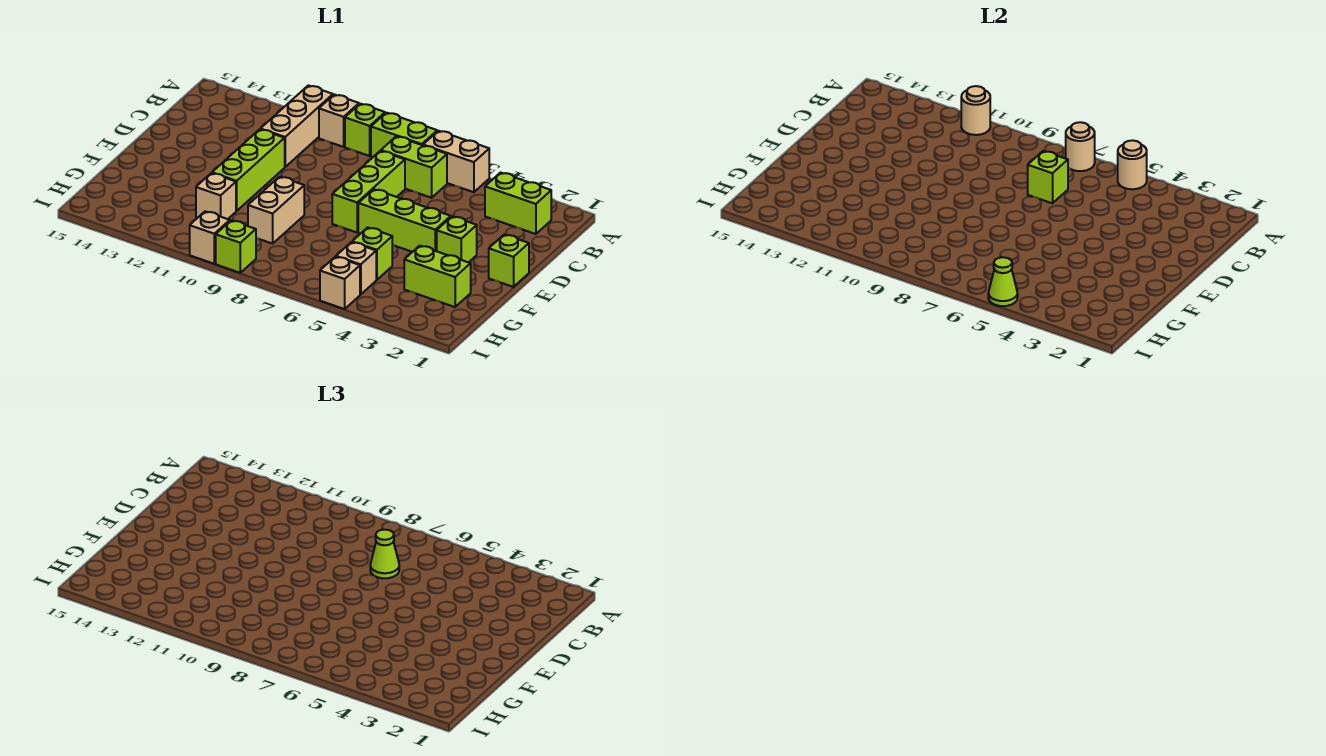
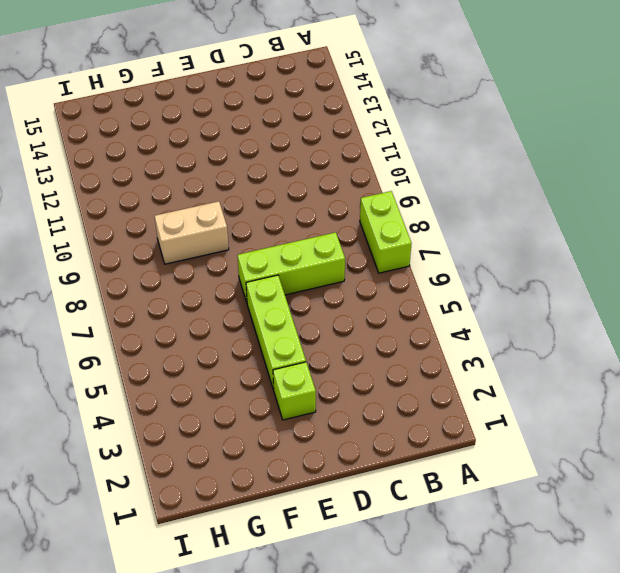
none -> tan 1x2 brick [423,131,489,192]
none -> lime 1x1 brick [345,104,385,156]
none -> tan 1x1 brick [319,94,359,147]

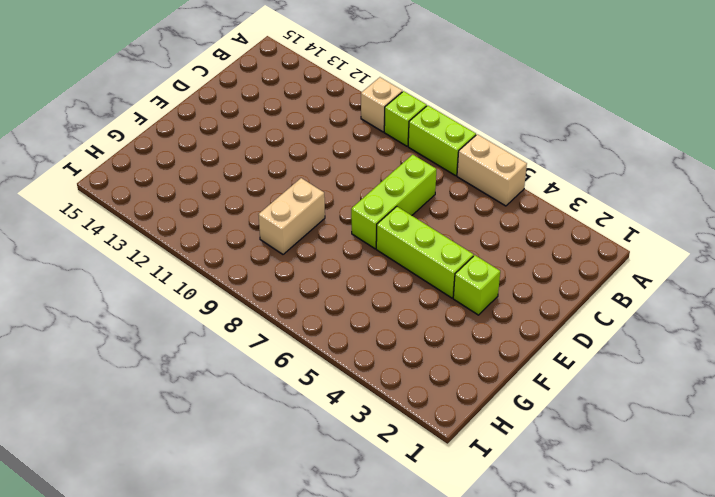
none -> tan 1x3 brick [261,85,333,167]
none -> lime 1x2 brick [485,173,551,234]
none -> lime 1x2 brick [381,136,447,198]

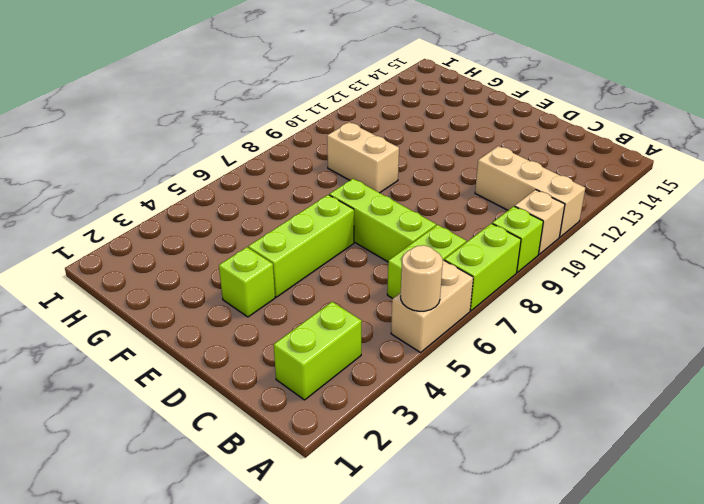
none -> lime 1x3 brick [212,129,285,211]
none -> lime 1x1 brick [489,235,529,287]
none -> lime 1x2 brick [404,246,471,307]

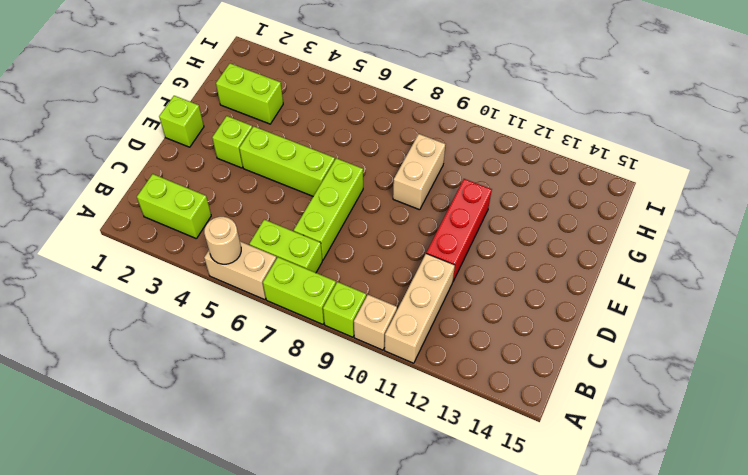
red 1x3 brick [426,179,492,281] -> lime 1x3 brick [212,129,285,211]
none -> lime 1x1 brick [352,227,392,280]
none -> tan 1x1 brick [196,173,236,219]
none -> tan 1x1 brick [336,242,376,295]

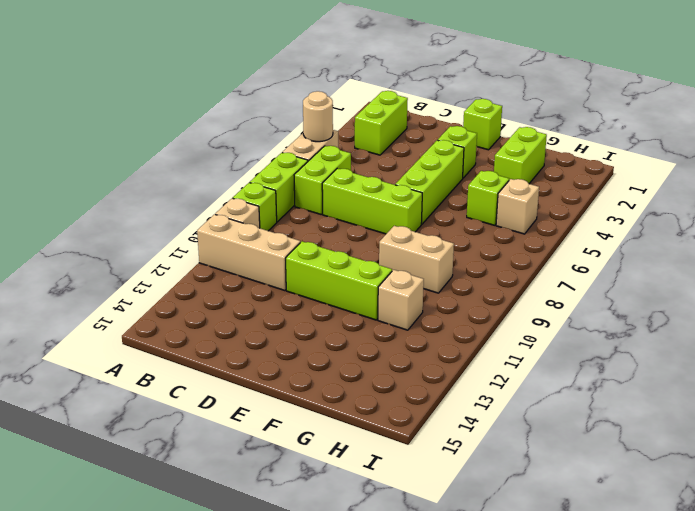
none -> tan 1x1 brick [320,257,360,309]
none -> lime 1x1 brick [216,220,256,273]
none -> tan 1x1 brick [190,211,230,264]

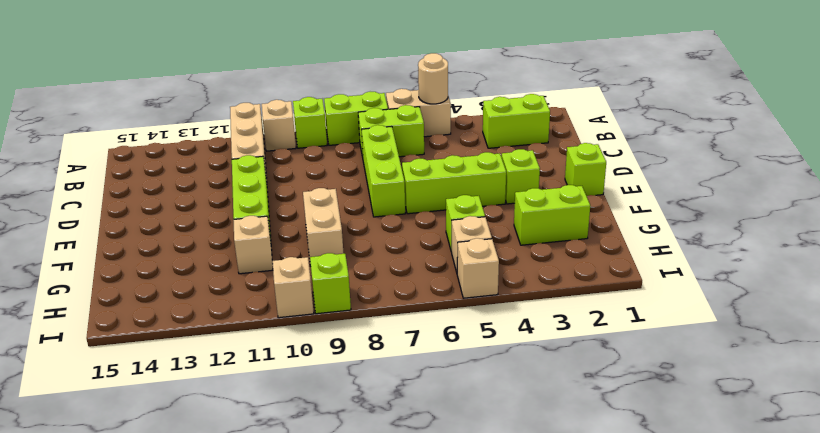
none -> tan 1x1 round brick [1066,122,1095,171]
none -> tan 1x1 round brick [961,86,990,135]
none -> lime 1x1 brick [1028,151,1068,203]

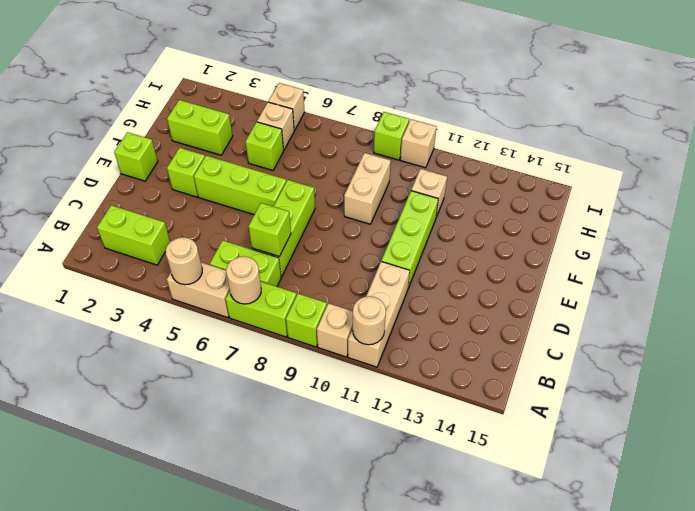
none -> lime 1x1 cone [988,257,1018,306]
none -> lime 1x1 cone [370,530,399,578]

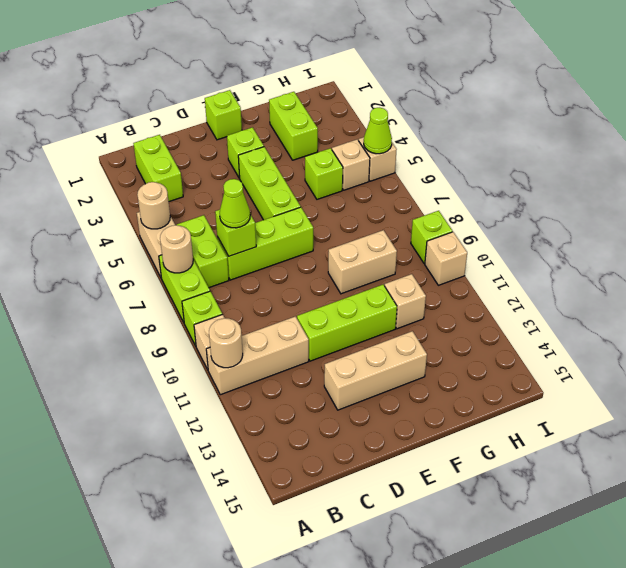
tan 1x3 brick [324,331,427,410] -> none

